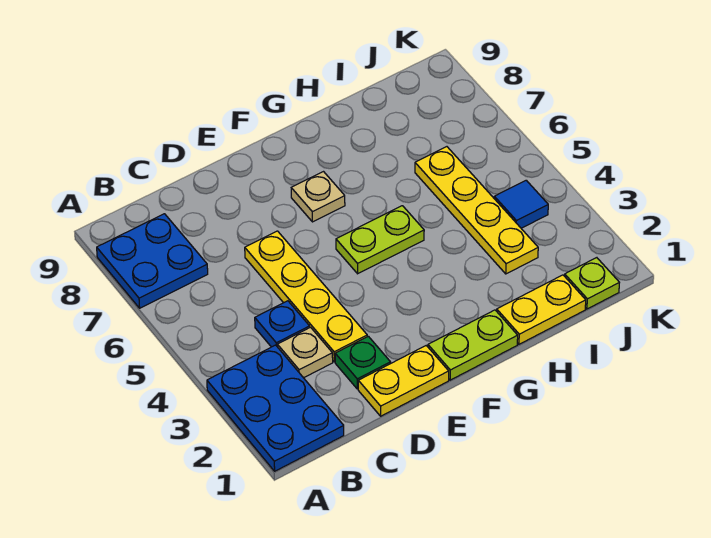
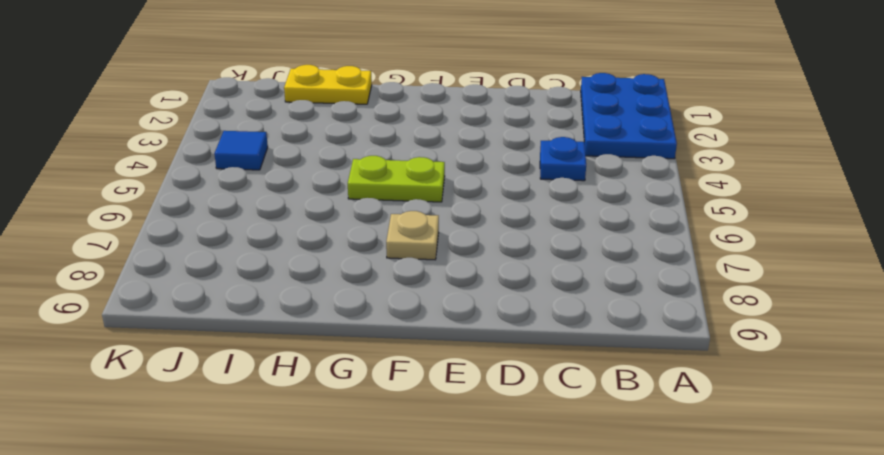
none -> blue 2x2 plate [97,214,208,308]
none -> tan 1x1 plate [277,327,333,378]
none -> yellow 1x2 plate [358,346,449,416]

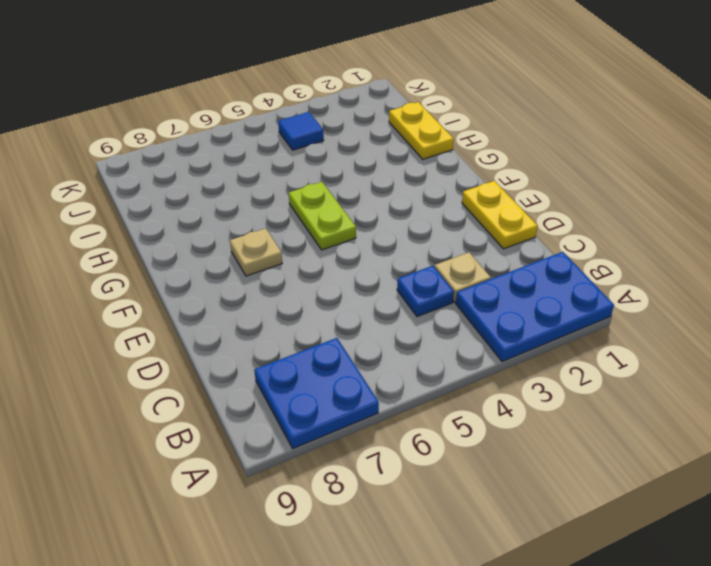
none -> green 1x1 plate [335,336,391,389]
none -> yellow 1x4 plate [245,231,367,362]
none -> lime 1x2 plate [428,310,518,380]

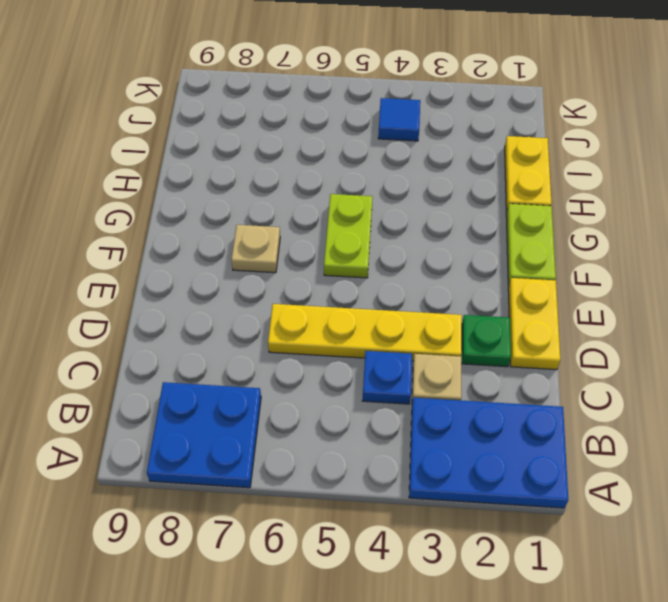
none -> yellow 1x4 plate [415,147,538,274]
none -> lime 1x1 plate [565,258,619,309]

